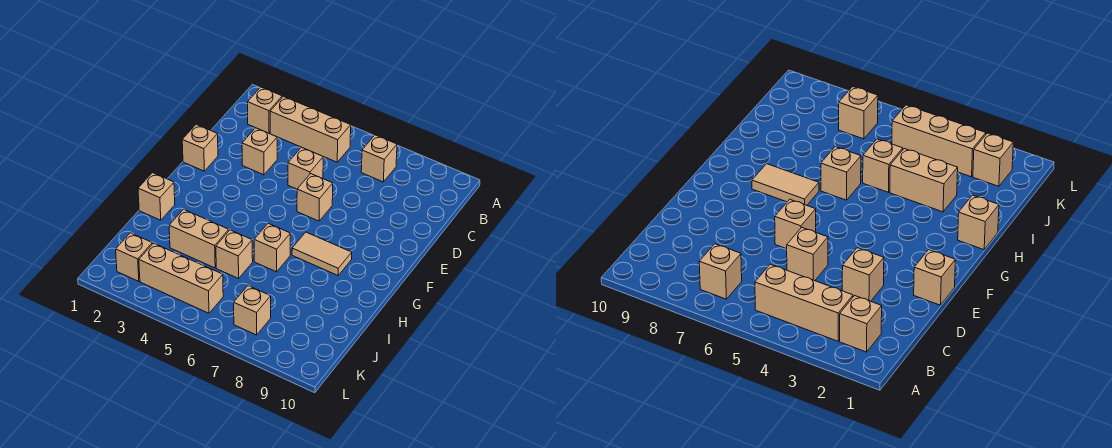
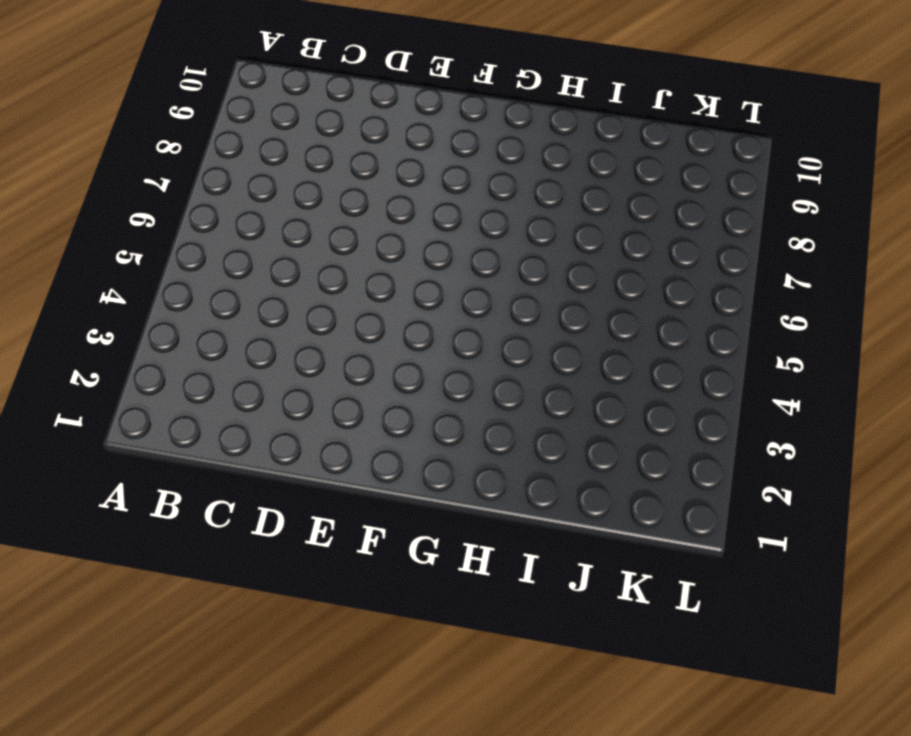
none -> tan 1x1 brick [248,87,282,133]
none -> tan 1x3 brick [270,97,351,162]
none -> tan 1x1 brick [361,135,397,182]

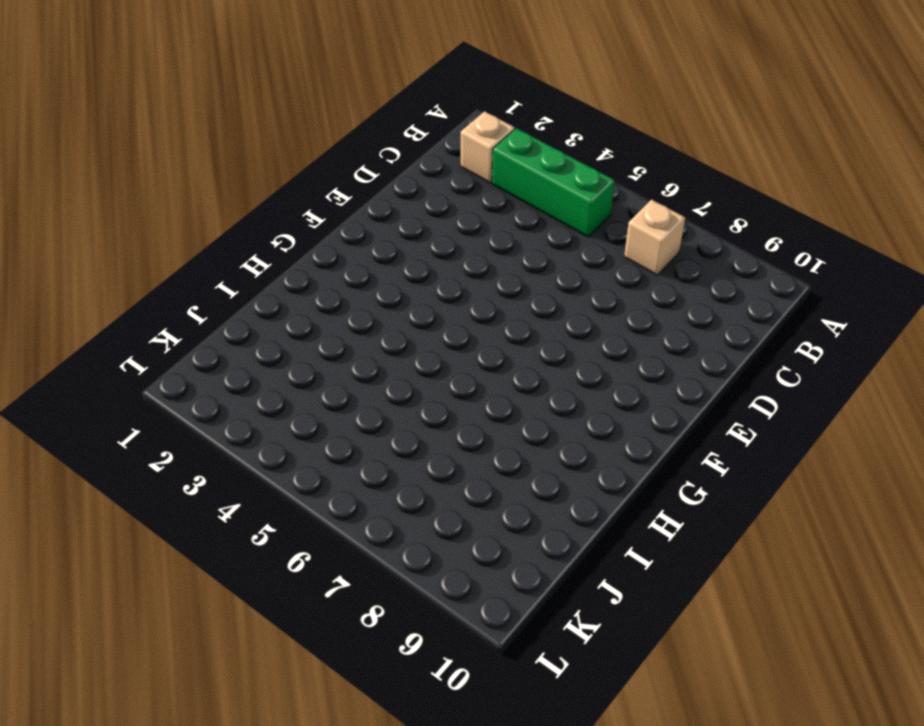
green 1x3 brick [492,128,615,237] -> tan 1x3 brick [270,97,351,162]
none -> tan 1x1 brick [242,128,277,175]
none -> tan 1x1 brick [288,147,323,189]
none -> tan 1x1 brick [182,124,218,171]

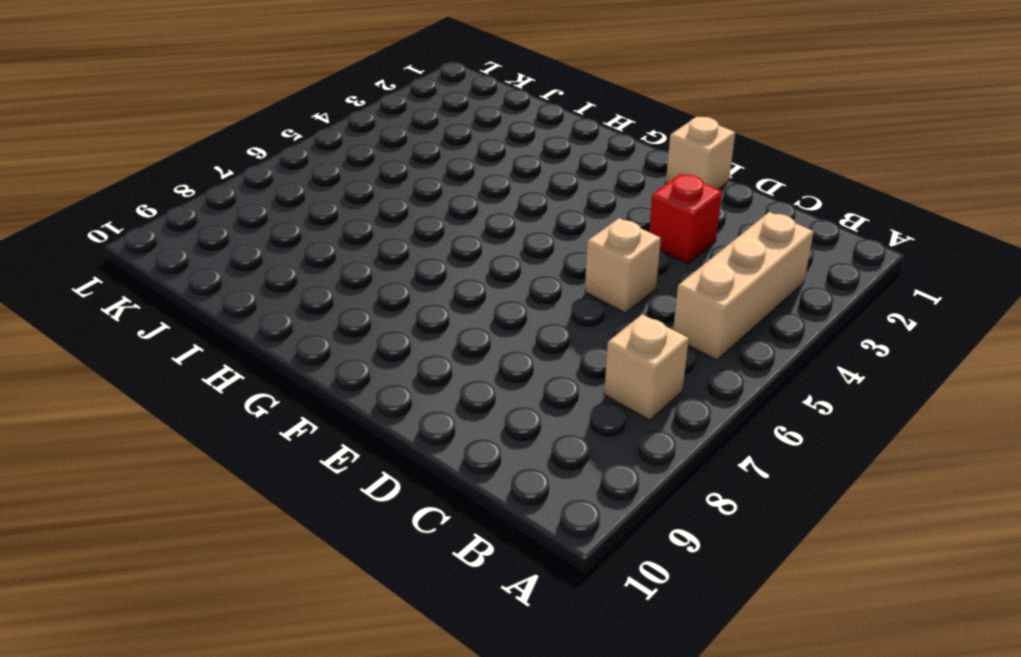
red 1x1 brick [649,174,722,264] -> tan 1x1 brick [242,128,277,175]
none -> tan 1x1 brick [248,87,282,133]
none -> tan 1x1 brick [297,174,333,221]
none -> tan 1x2 tile [292,232,352,275]

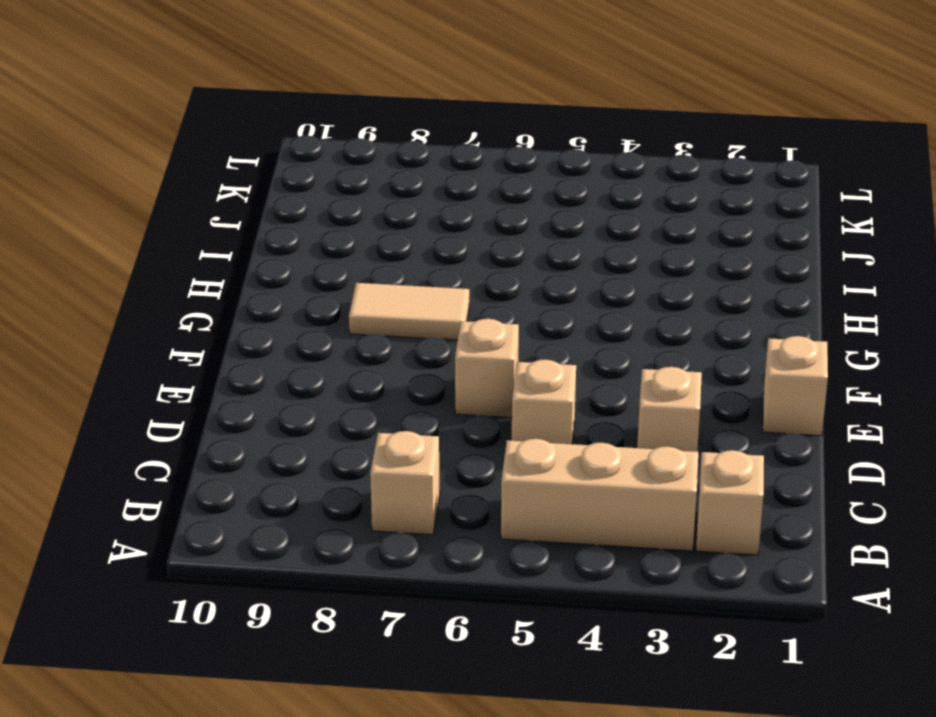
none -> tan 1x1 brick [138,173,175,220]
none -> tan 1x1 brick [254,223,290,272]
none -> tan 1x2 brick [169,209,229,268]

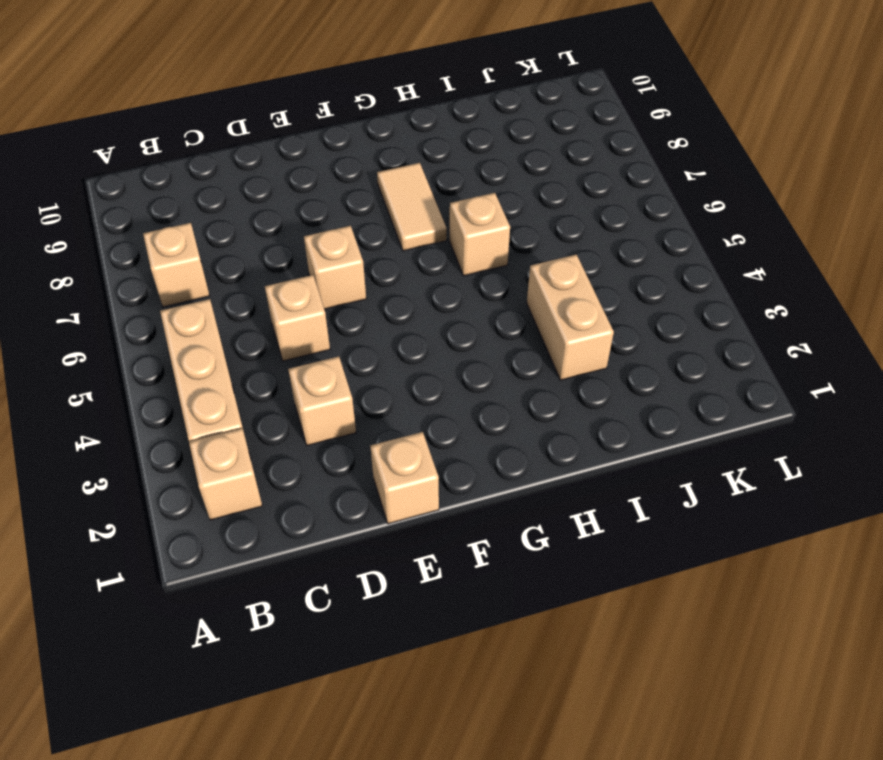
none -> tan 1x1 brick [138,173,175,220]
none -> tan 1x1 brick [216,230,253,278]
none -> tan 1x1 brick [116,233,152,281]

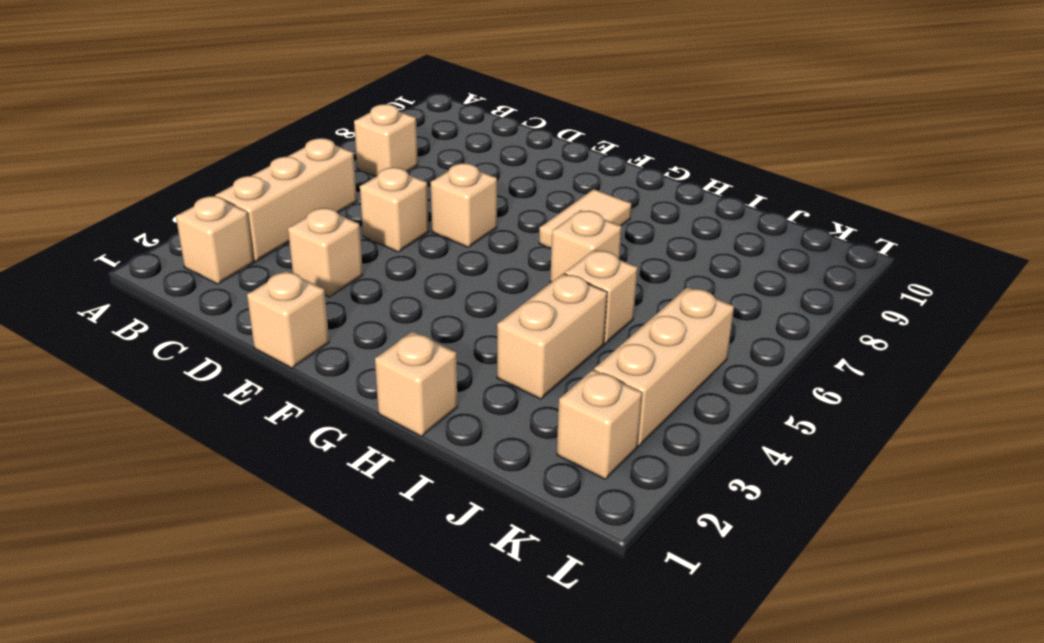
none -> tan 1x1 brick [234,286,271,335]

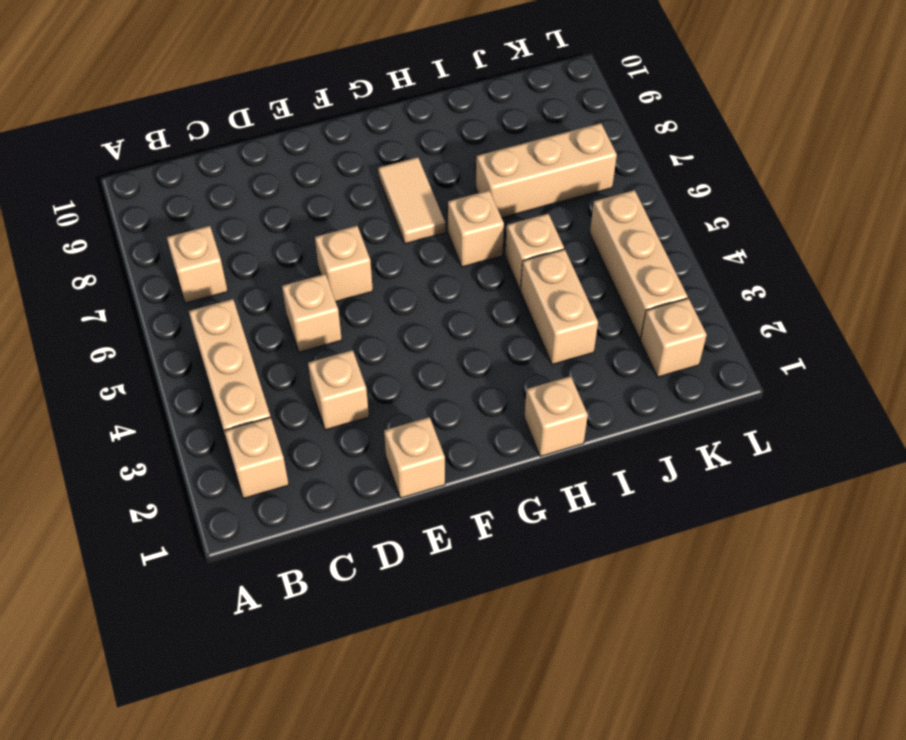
tan 1x3 brick [476,123,617,218] -> tan 1x1 brick [234,286,271,335]

